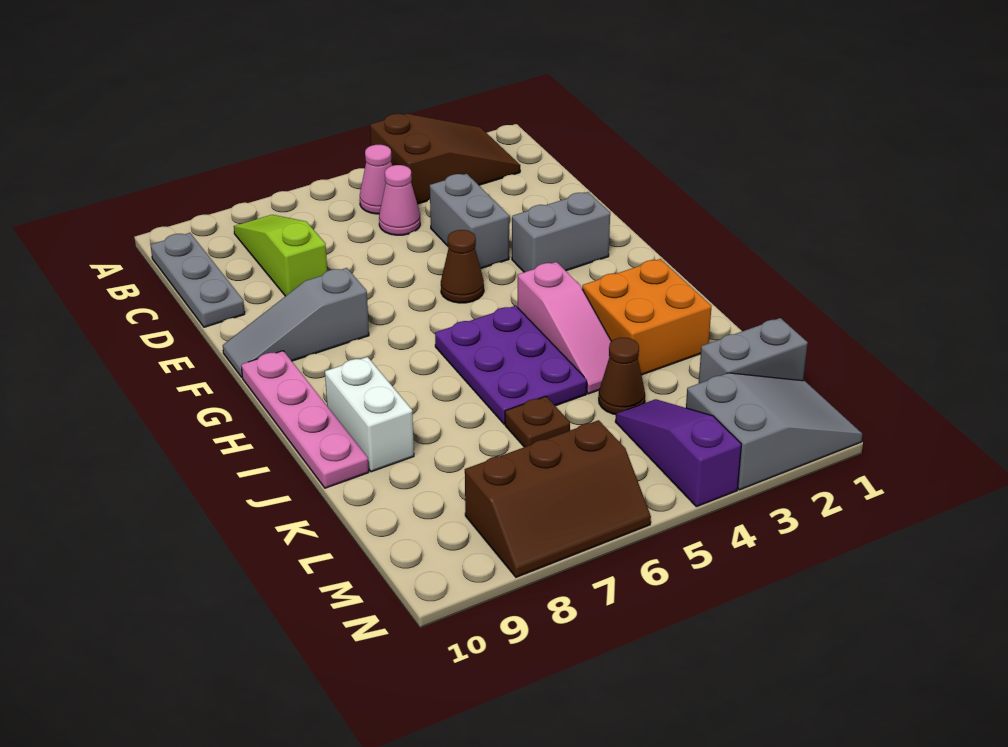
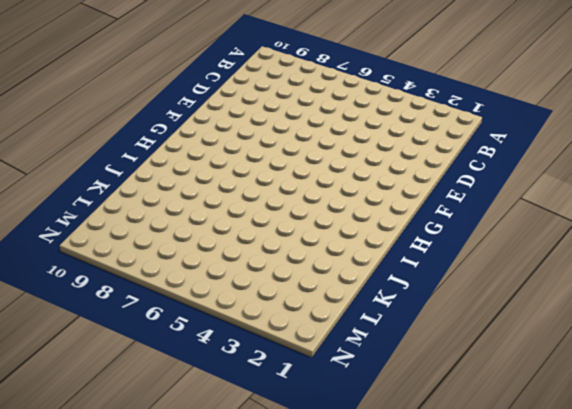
none -> brown 2x3 slope [370,114,520,204]
none -> pink 1x1 cone [360,145,392,214]
none -> lime 1x3 slope [234,215,327,296]

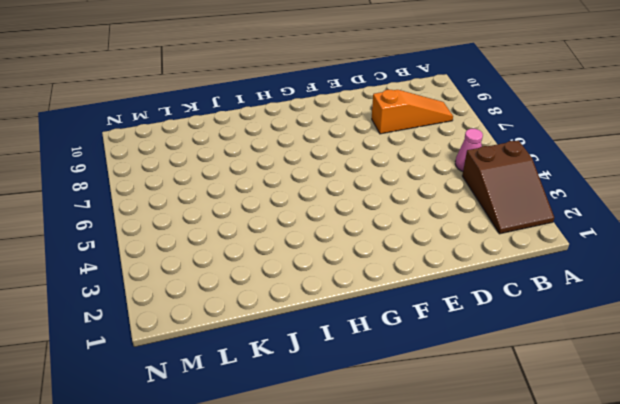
orange 1x3 slope [372,90,453,134] -> lime 1x3 slope [234,215,327,296]
none -> grey 1x3 plate [151,233,245,327]
none -> pink 1x1 cone [379,165,420,235]
none -> grey 1x2 brick [430,174,509,269]

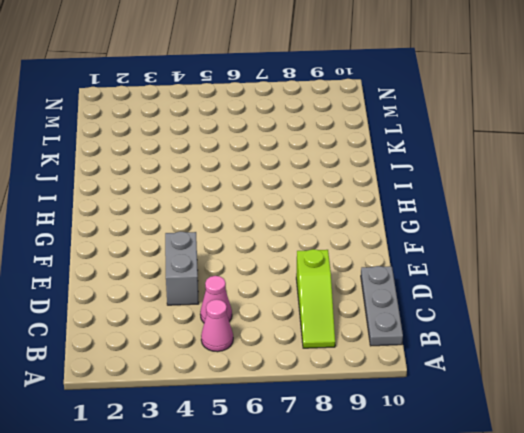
none -> brown 2x3 slope [370,114,520,204]
none -> grey 1x2 brick [512,192,610,272]
none -> brown 1x1 cone [441,230,484,303]

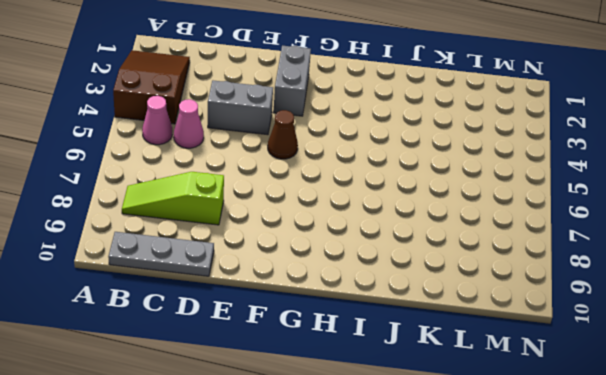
none -> grey 1x3 slope [223,268,369,377]
none -> pink 1x4 plate [241,351,369,488]
none -> pink 1x3 slope [518,262,611,394]

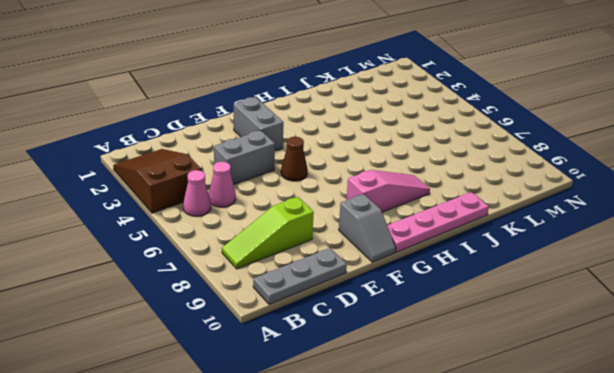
grey 1x2 slope [339,194,396,262] -> grey 1x3 slope [223,268,369,377]
pink 1x3 slope [346,170,430,212] -> pink 1x3 slope moved to [518,262,611,394]
none -> purple 2x3 plate [435,306,587,424]
none -> orange 2x2 brick [582,259,712,375]
none -> white 1x2 brick [325,357,414,472]

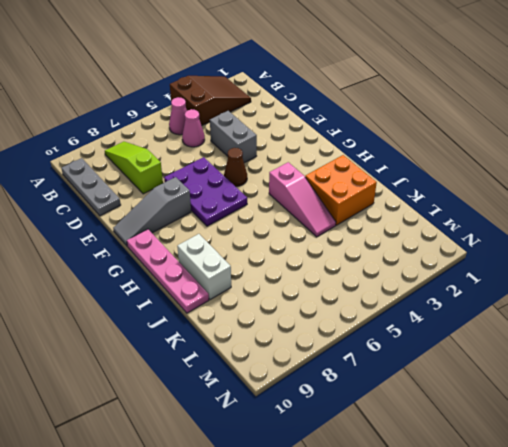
purple 2x3 plate [164,157,247,226] -> purple 2x3 plate moved to [435,306,587,424]
none -> grey 1x2 brick [512,192,610,272]
none -> brown 1x1 cone [599,338,645,415]
none -> brown 1x1 plate [505,396,570,447]

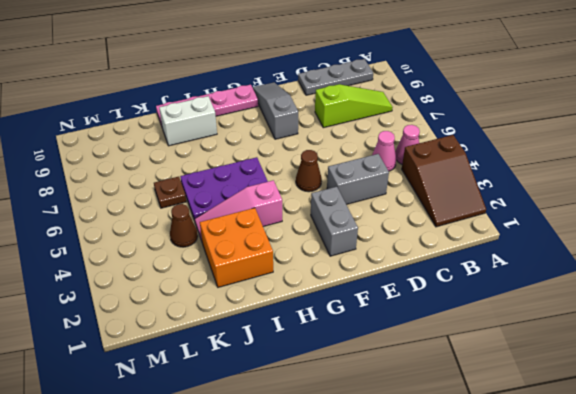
none -> grey 1x2 brick [699,318,808,383]
none -> purple 1x3 slope [615,399,741,507]
none -> grey 2x3 slope [686,373,862,490]

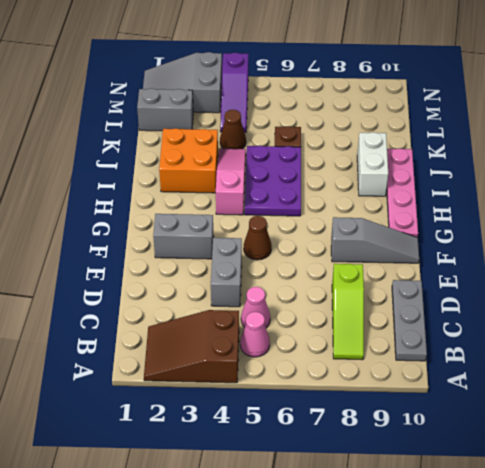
none -> brown 2x3 slope [465,420,651,577]

